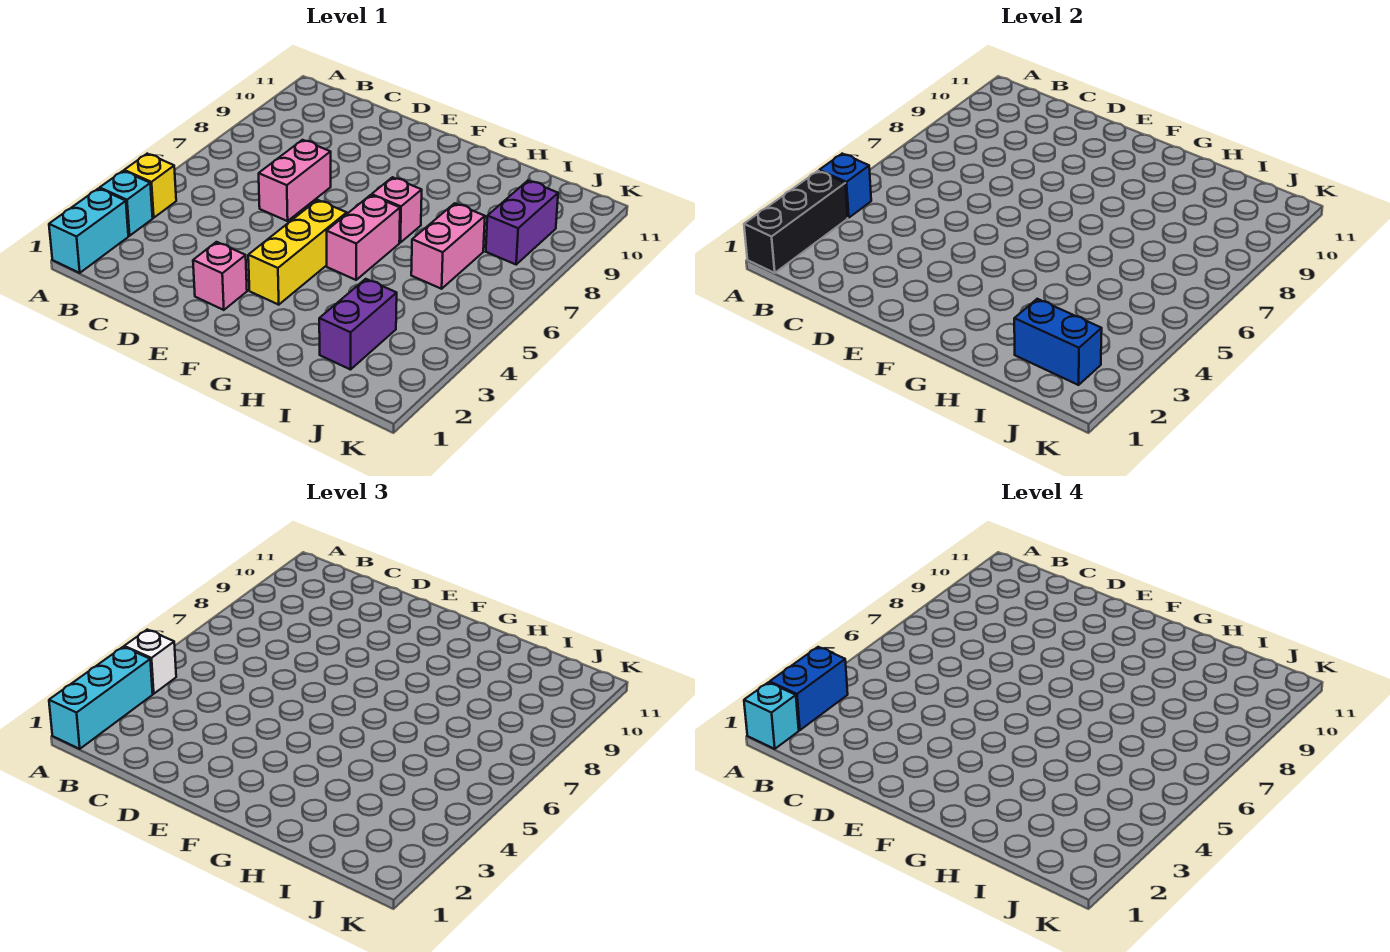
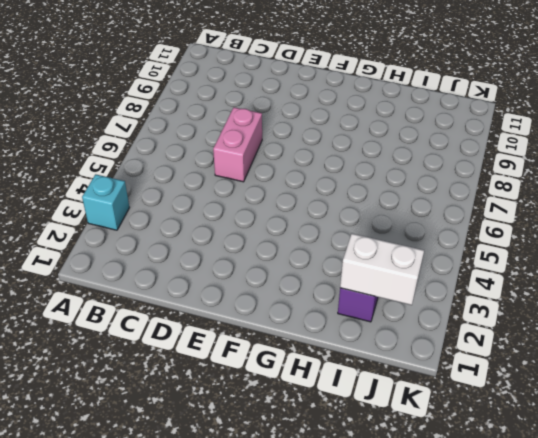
white 1x2 brick [340,234,424,305] -> blue 1x2 brick [1014,299,1102,385]
none -> cyan 1x2 brick [49,188,128,273]
none -> yellow 1x1 brick [124,154,176,218]
none -> pink 1x1 brick [193,242,247,310]

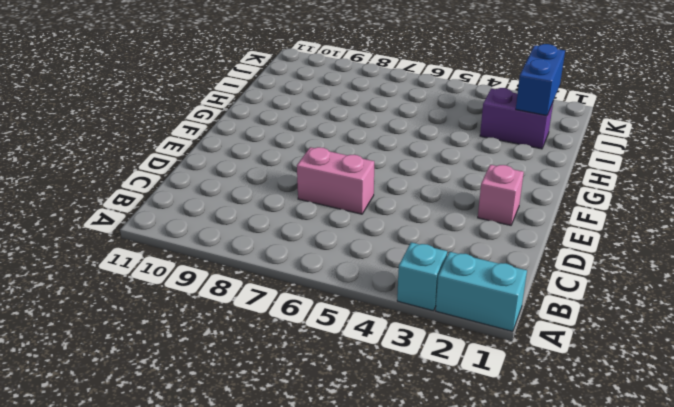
none -> yellow 1x1 brick [124,154,176,218]
none -> yellow 1x3 brick [248,200,347,305]
none -> pink 1x2 brick [327,195,400,280]

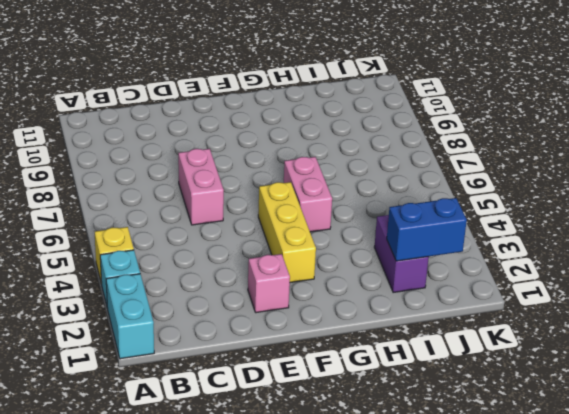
none -> pink 1x1 brick [372,177,422,242]
none -> pink 1x2 brick [411,203,485,289]
none -> purple 1x2 brick [486,181,558,264]

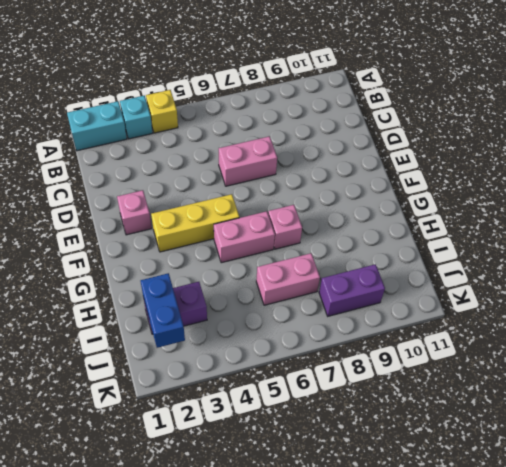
none -> black 1x3 brick [744,171,848,273]
none -> blue 1x1 brick [819,154,871,218]
none -> cyan 1x3 brick [49,647,153,749]

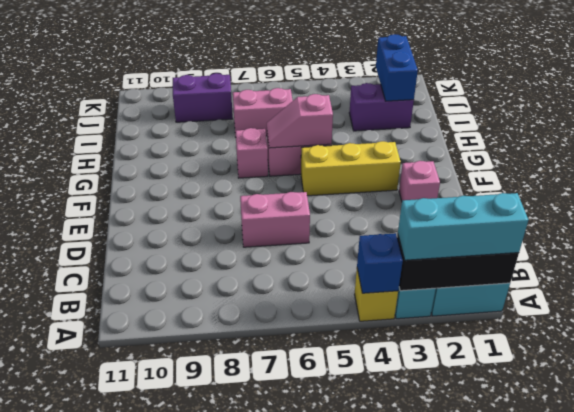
pink 1x2 slope [267,94,333,148] -> none
none -> white 1x1 brick [124,630,176,694]
none -> cyan 1x1 brick [744,682,799,749]
none -> blue 1x2 brick [770,647,848,730]

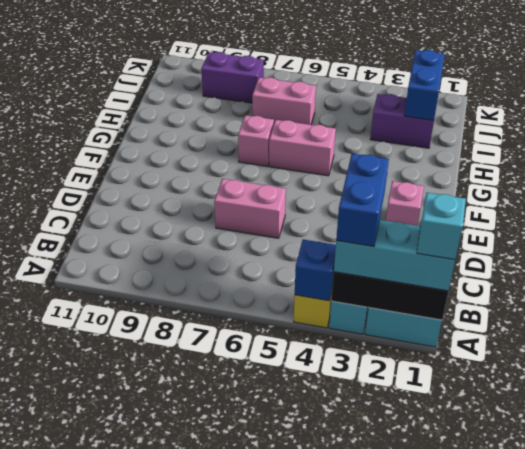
blue 1x2 brick [336,153,389,246] -> blue 1x2 brick turned to [770,647,848,730]
none -> yellow 1x3 brick [248,200,347,305]
none -> white 1x1 brick [124,630,176,694]

